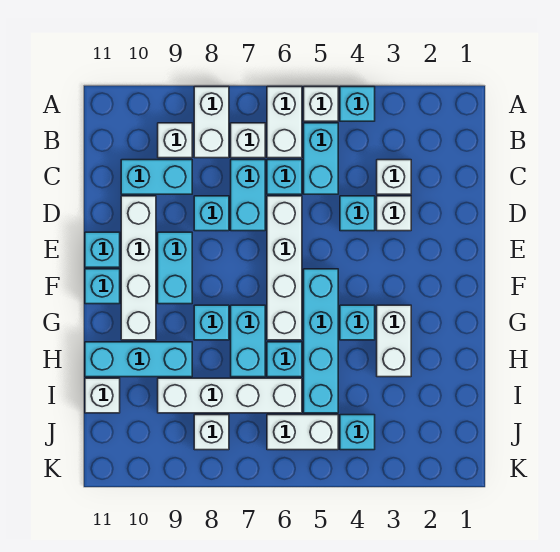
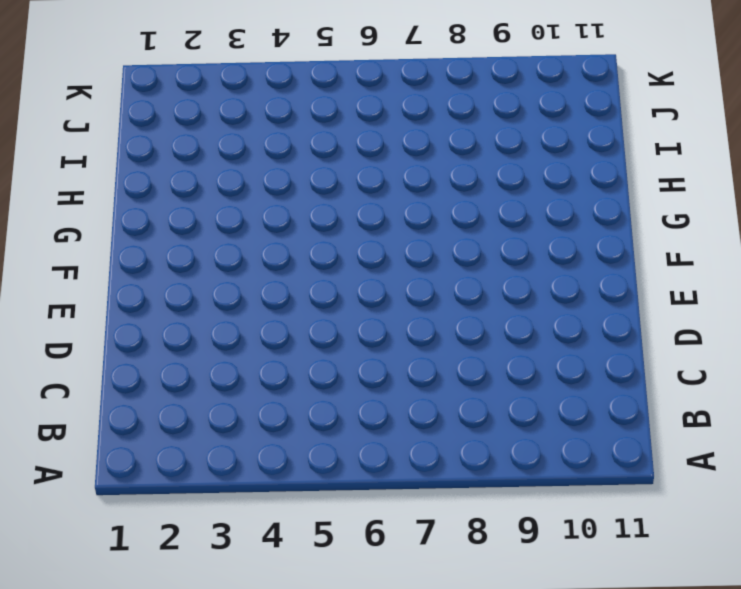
none -> cyan 1x1 brick [340,87,375,121]
none -> white 1x1 brick [304,87,338,121]
none -> white 1x2 brick [267,87,302,158]
none -> white 1x2 brick [194,87,229,158]

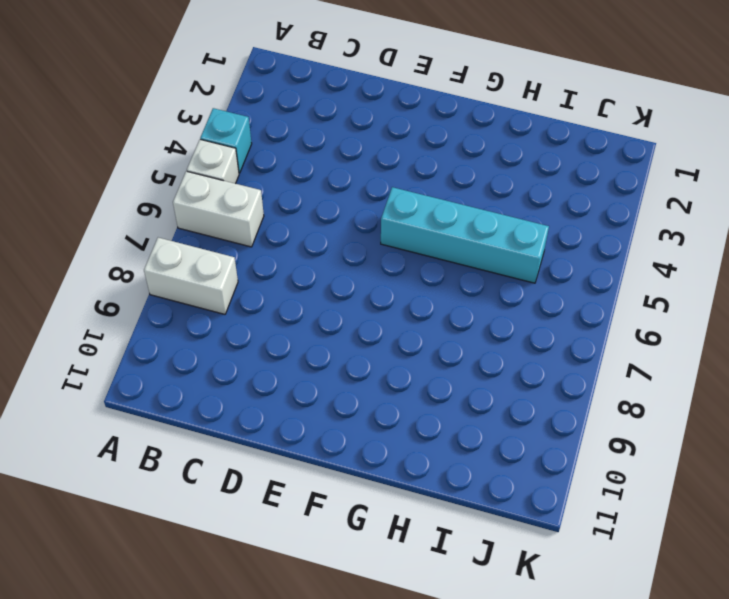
none -> cyan 1x2 brick [304,123,338,194]
none -> white 1x1 brick [231,123,265,158]
none -> white 1x1 brick [158,123,192,158]
none -> white 1x1 brick [377,160,411,194]

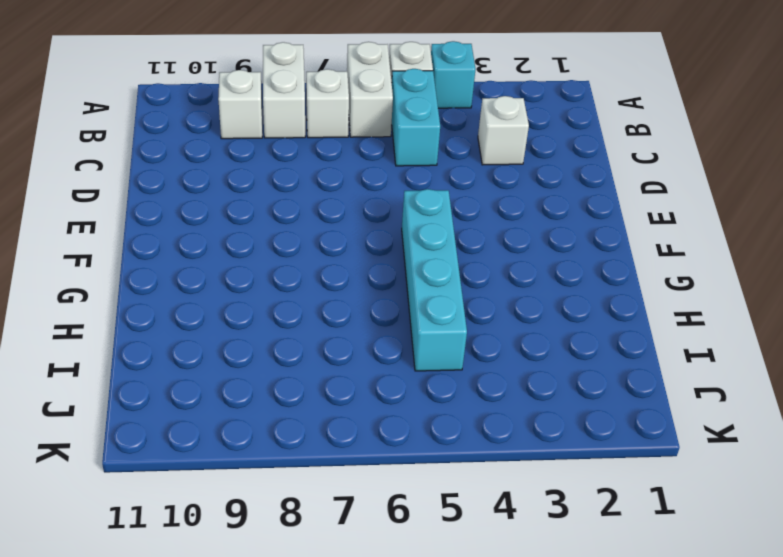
none -> cyan 1x1 brick [267,160,302,194]
none -> cyan 1x2 brick [231,160,265,231]
none -> cyan 1x2 brick [121,160,192,194]
none -> white 1x1 brick [377,196,411,231]

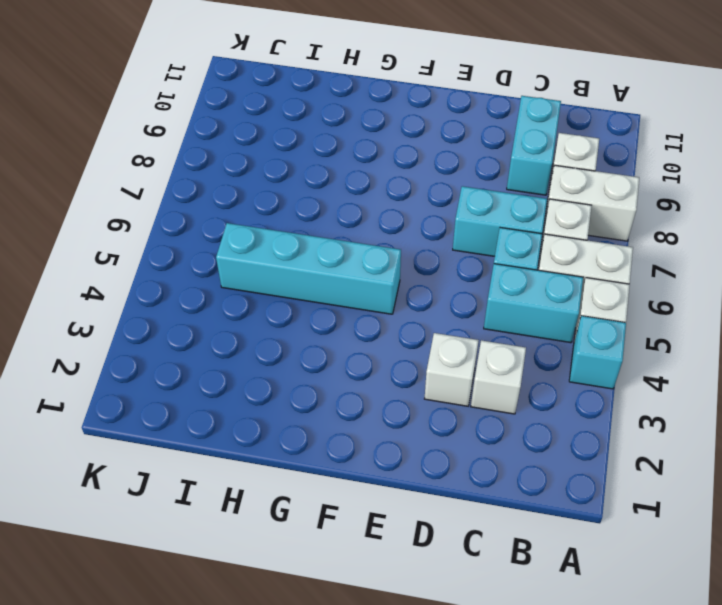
none -> cyan 1x1 brick [340,196,375,231]
none -> white 1x4 brick [267,196,302,340]
none -> cyan 1x1 brick [194,196,229,231]
none -> white 1x4 brick [121,196,156,340]

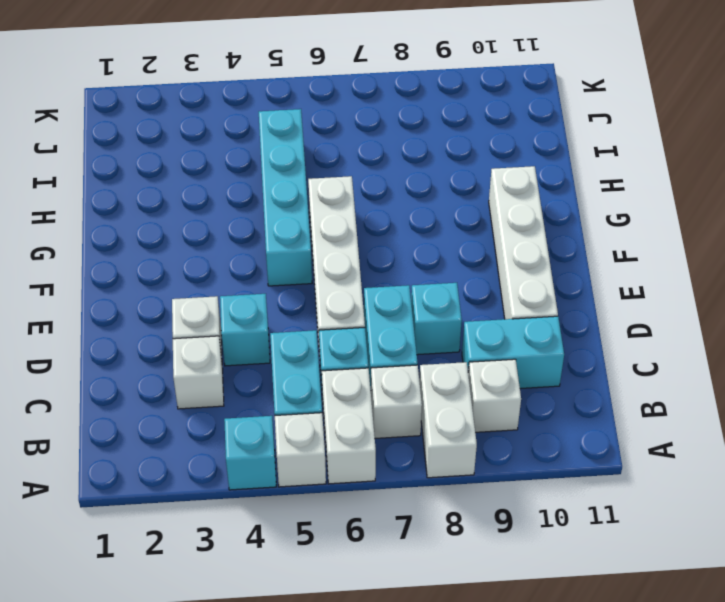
none -> cyan 1x2 brick [158,232,192,304]
none -> cyan 1x1 brick [85,232,120,267]
none -> cyan 1x1 brick [85,269,120,304]
none -> white 1x2 brick [377,305,411,377]

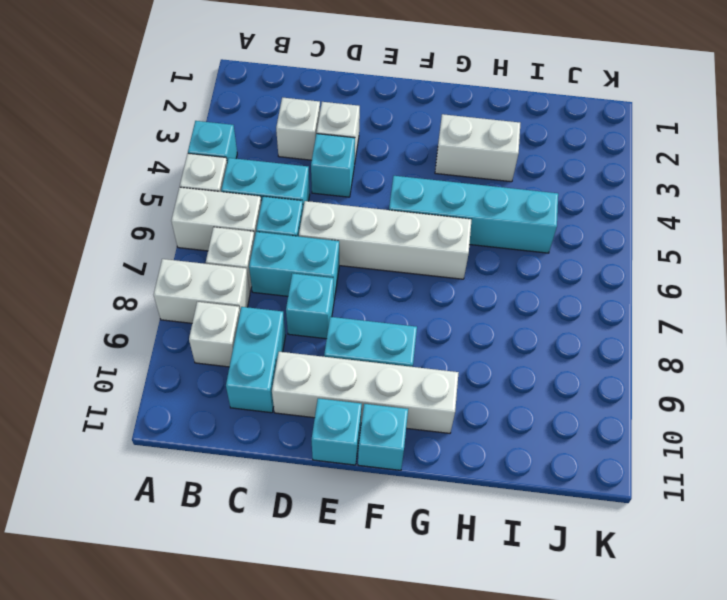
none -> cyan 1x1 brick [340,305,375,340]
none -> cyan 1x2 brick [231,305,265,377]
none -> cyan 1x1 brick [194,305,229,340]
none -> cyan 1x1 brick [267,342,302,377]

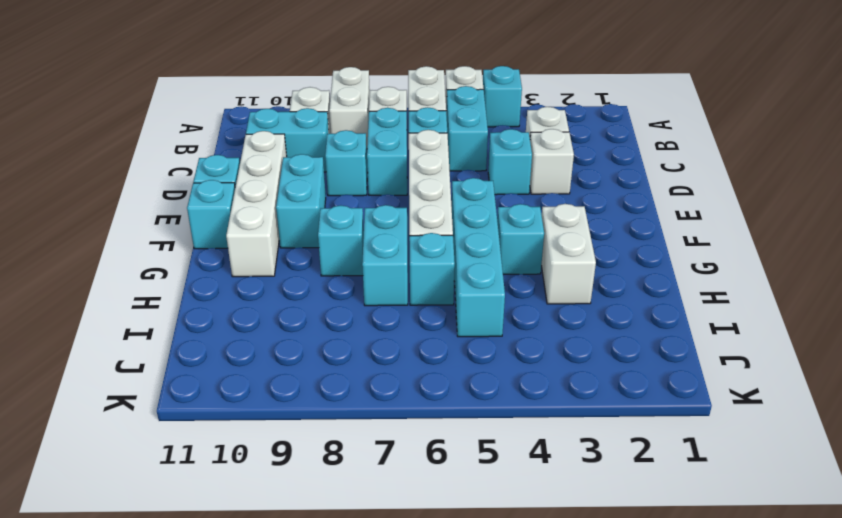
none -> cyan 1x3 brick [85,342,192,377]
none -> white 1x4 brick [158,378,302,413]
none -> white 1x1 brick [85,378,120,413]
none -> cyan 1x1 brick [340,415,375,450]

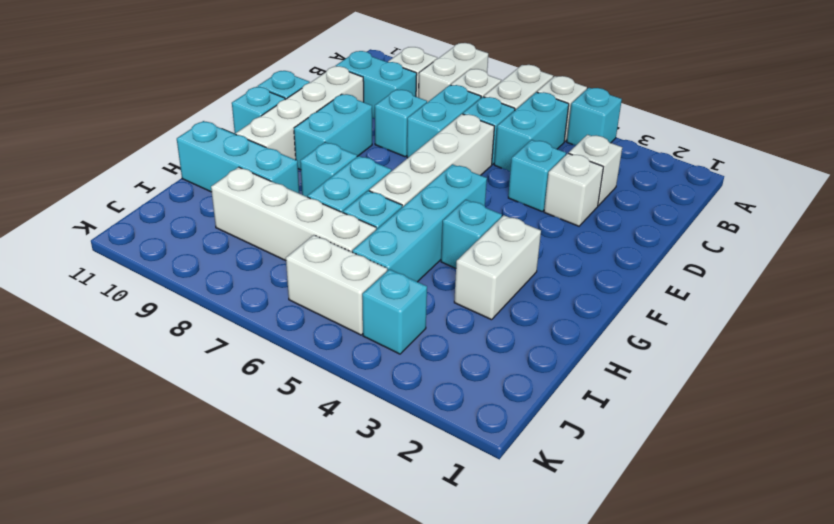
none -> white 1x1 brick [85,378,120,413]
none -> white 1x1 brick [194,415,229,450]

